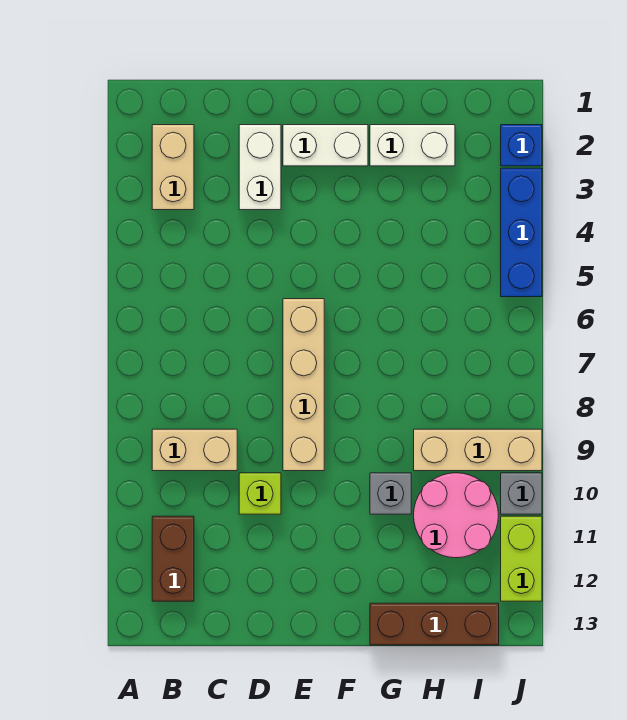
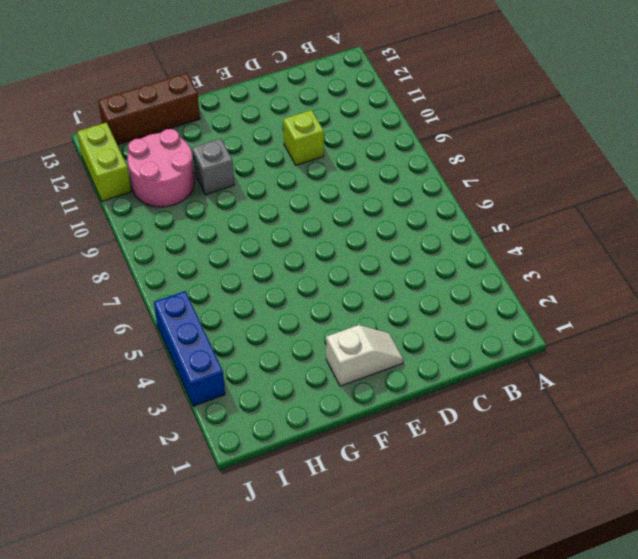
white 1x2 slope [326,325,404,386] -> white 1x2 brick [283,125,368,166]
none -> tan 1x2 brick [152,125,194,210]
none -> tan 1x2 brick [152,429,237,471]
none -> brown 1x2 brick [152,516,194,601]

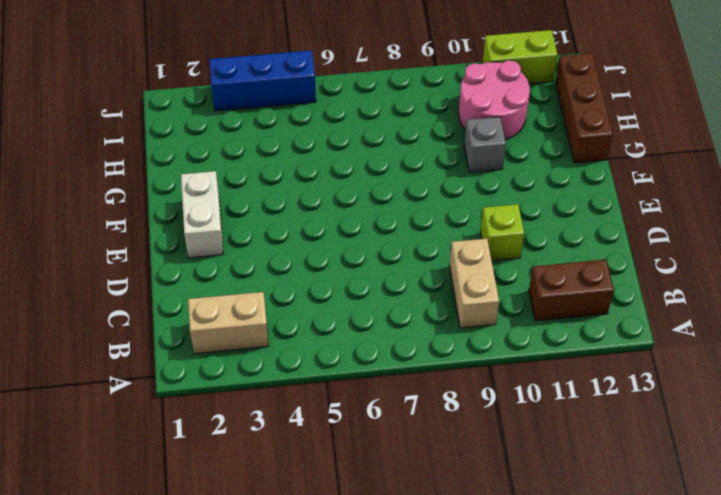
none -> white 1x2 brick [239,125,281,210]
none -> tan 1x4 brick [283,299,324,471]
none -> white 1x2 brick [370,125,455,166]

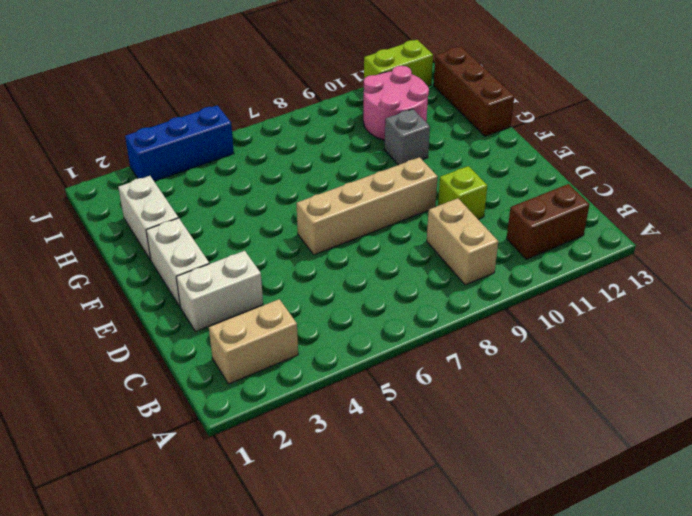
none -> tan 1x3 brick [414,429,542,471]
none -> blue 1x1 brick [501,125,542,166]
none -> grey 1x1 brick [501,473,542,514]

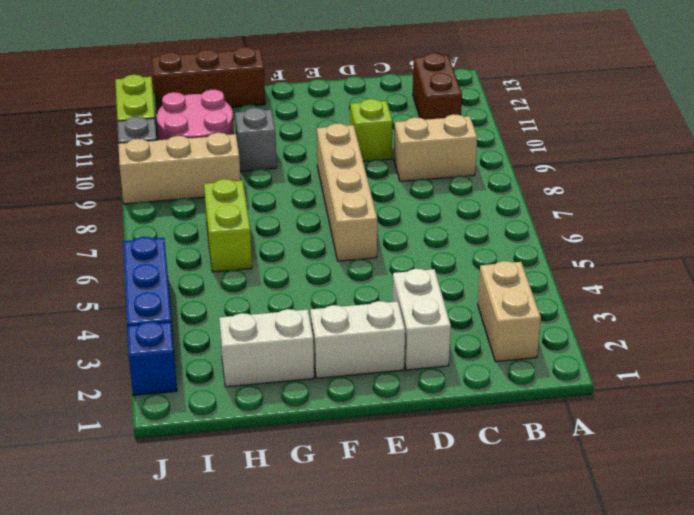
lime 1x2 brick [204,179,252,272] -> none

